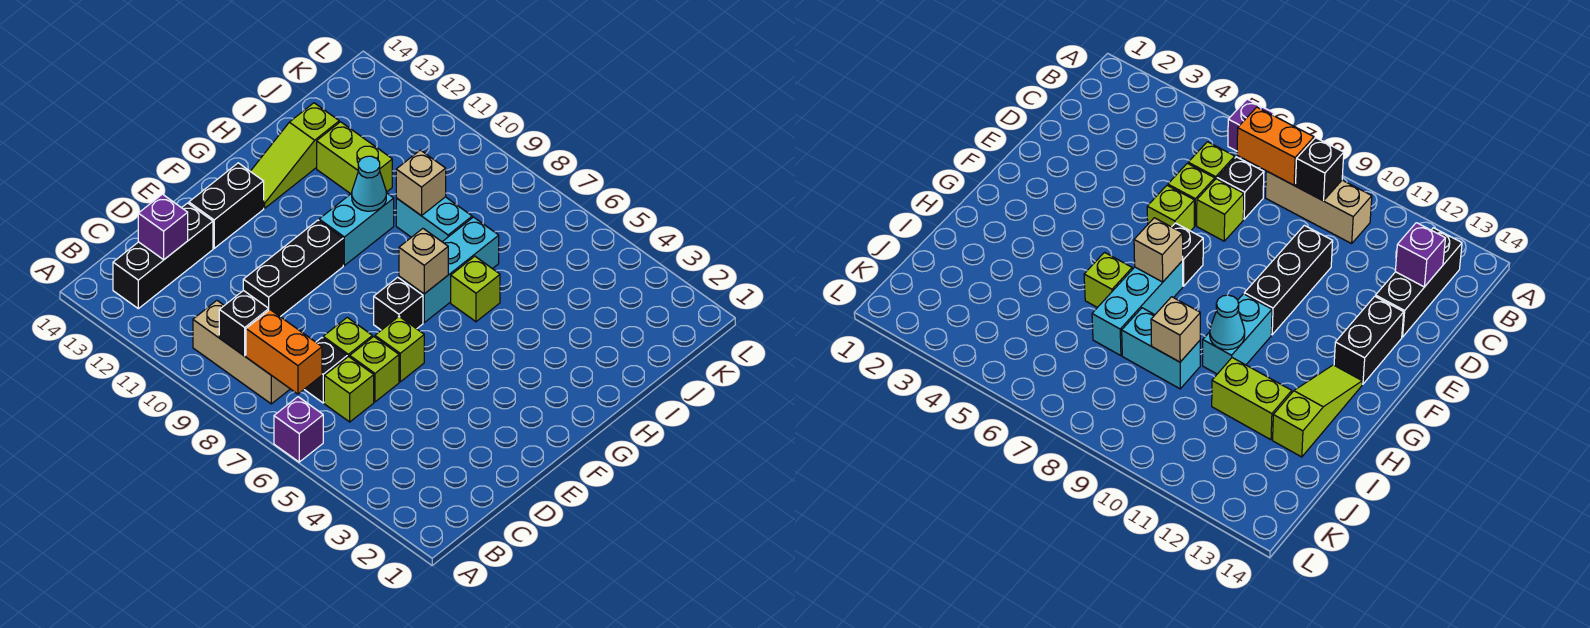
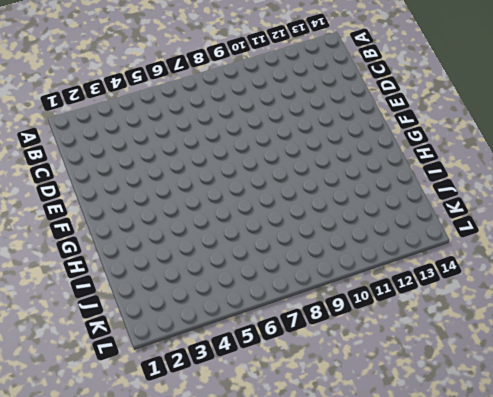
none -> purple 1x1 brick [274,397,323,462]
none -> tan 1x3 brick [193,301,290,404]
none -> black 1x3 brick [113,203,213,309]

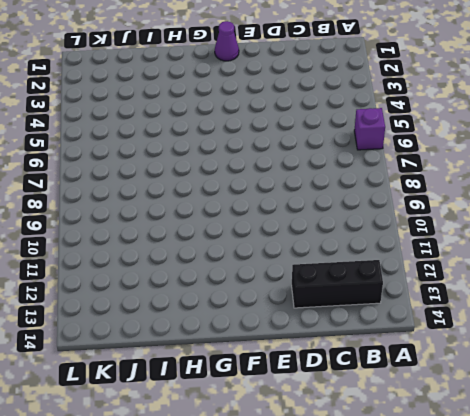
purple 1x1 cone [215,21,239,61] -> none
none -> tan 1x3 brick [193,301,290,404]
none -> lime 1x1 brick [324,356,374,422]
none -> black 1x1 brick [304,338,347,403]

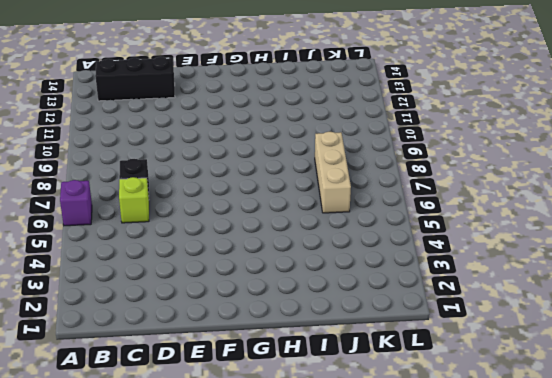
tan 1x3 brick [315,132,351,213] -> tan 1x3 brick moved to [193,301,290,404]
none -> lime 1x1 brick [350,337,399,402]
none -> lime 1x1 brick [323,317,372,357]
none -> black 1x3 brick [243,220,343,317]

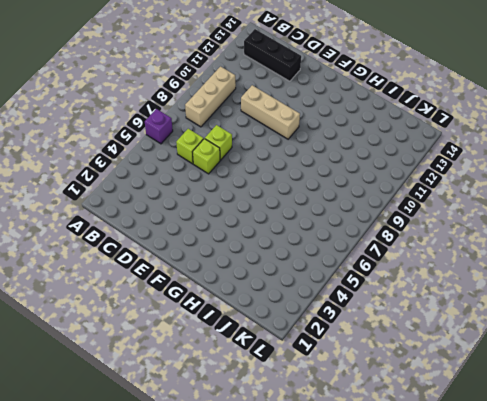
tan 1x3 brick [241,85,300,139] -> black 1x3 brick [243,220,343,317]
none -> black 1x1 brick [304,338,347,403]
none -> lime 1x1 brick [375,317,424,382]
none -> black 1x2 brick [189,163,264,248]

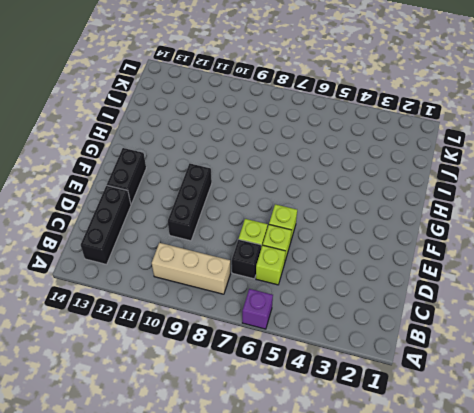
none -> black 1x1 brick [374,277,423,330]
none -> cyan 1x3 brick [399,217,499,323]
none -> cyan 1x2 brick [319,193,394,265]

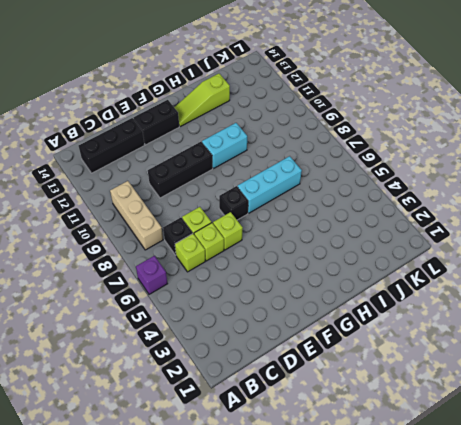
none -> lime 1x1 brick [451,256,500,322]
none -> cyan 1x2 brick [396,197,472,242]
none -> lime 1x2 brick [317,122,392,194]

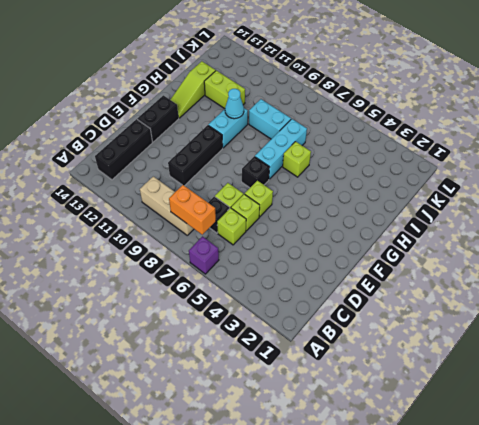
none -> black 1x1 brick [219,290,269,356]
none -> purple 1x1 brick [138,194,188,260]
none -> tan 1x1 brick [399,229,448,294]

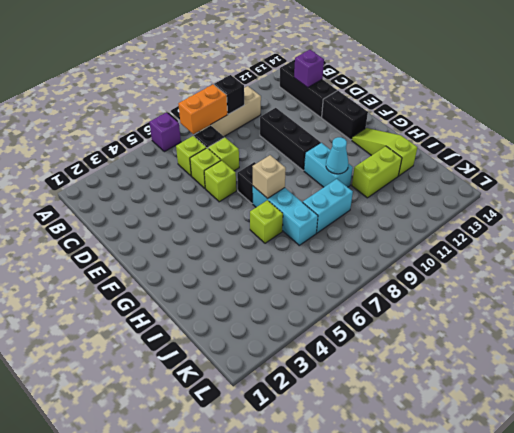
none -> tan 1x1 brick [396,150,446,216]

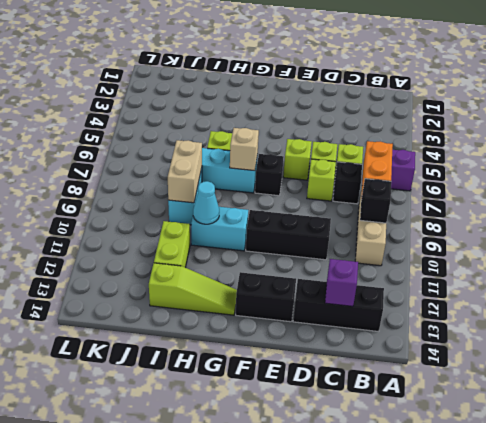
tan 1x2 brick [168,140,202,203] -> tan 1x1 brick [396,150,446,216]

